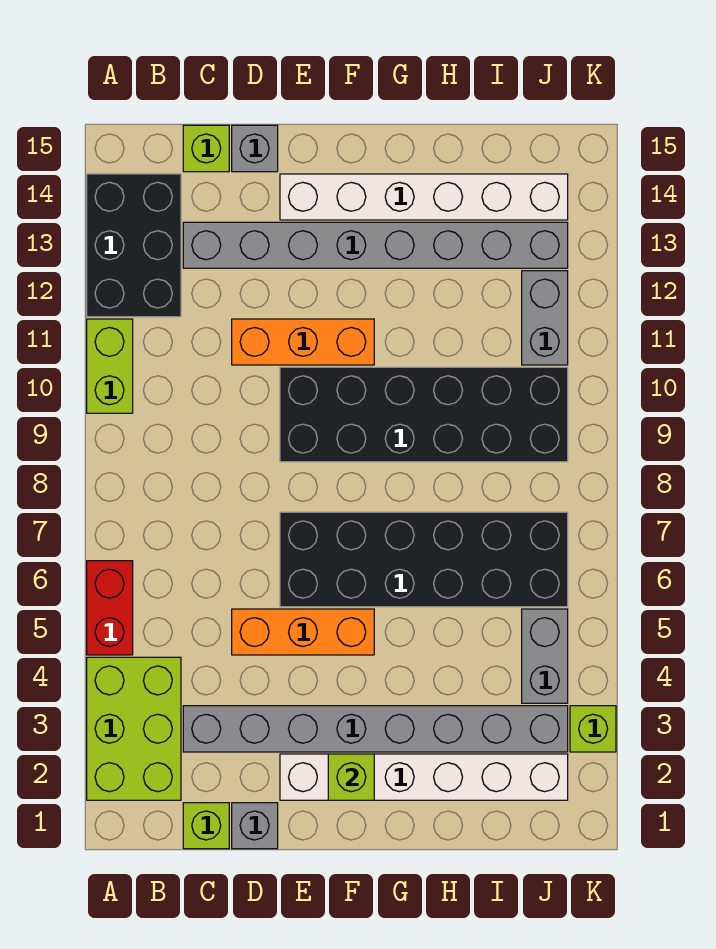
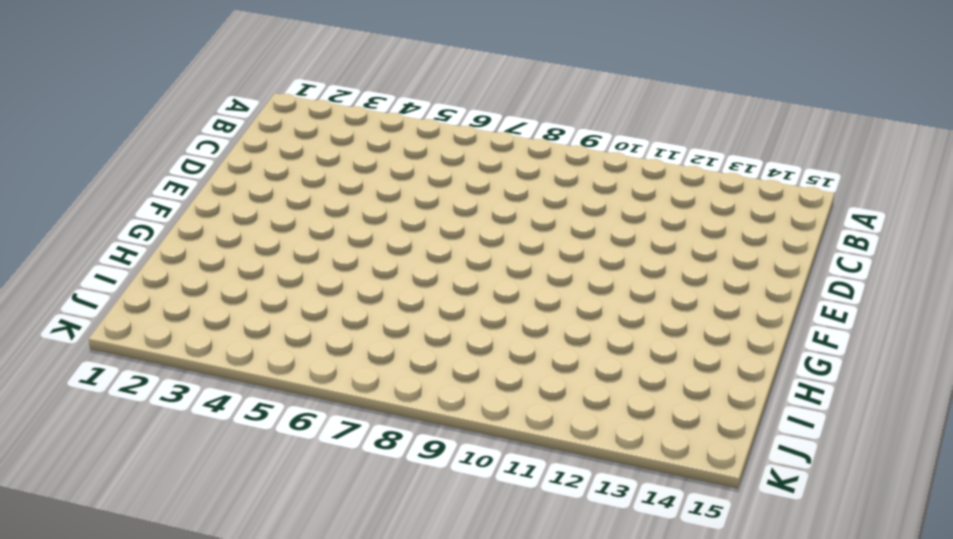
none -> lime 2x3 brick [87,657,181,800]
none -> red 1x2 brick [87,561,133,655]
none -> lime 1x2 brick [87,319,133,413]

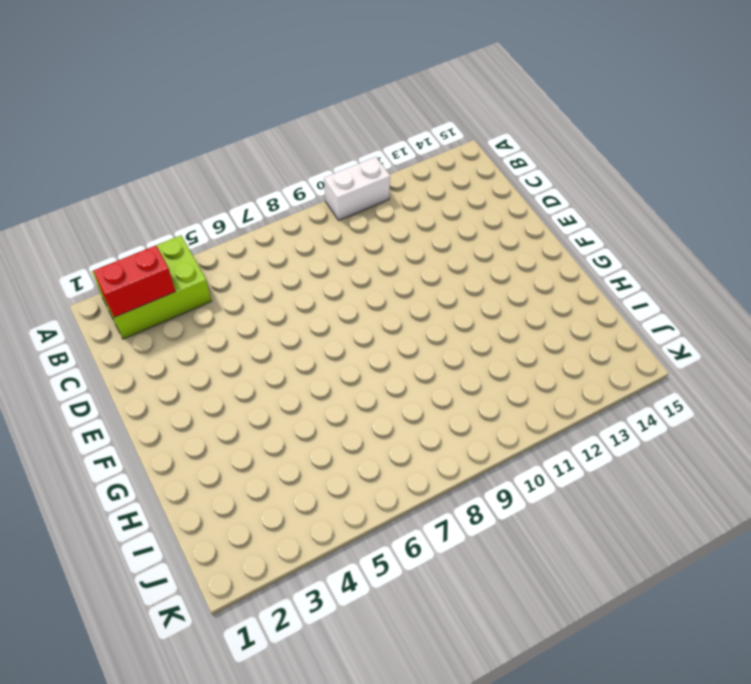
white 1x2 brick [324,157,390,220] -> lime 1x2 brick [87,319,133,413]
red 1x2 brick [93,245,175,317] -> red 1x2 brick moved to [87,561,133,655]
none -> black 2x3 brick [87,174,181,317]
none -> lime 1x1 brick [183,803,229,849]
none -> grey 1x8 brick [183,706,568,752]

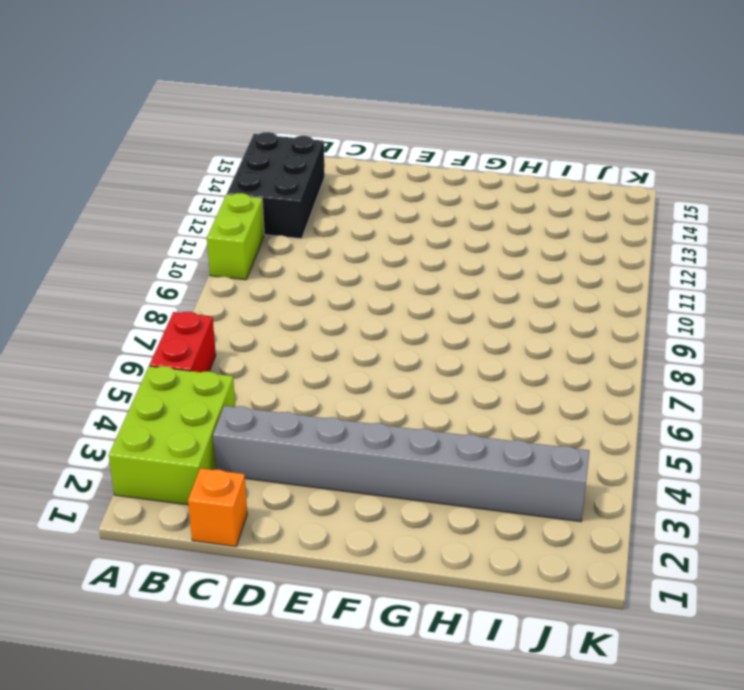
orange 1x1 brick [188,468,247,547] -> lime 1x1 brick [183,803,229,849]
none -> grey 1x8 brick [183,222,568,268]
none -> lime 1x1 brick [183,125,229,172]
none -> grey 1x1 brick [232,803,278,849]

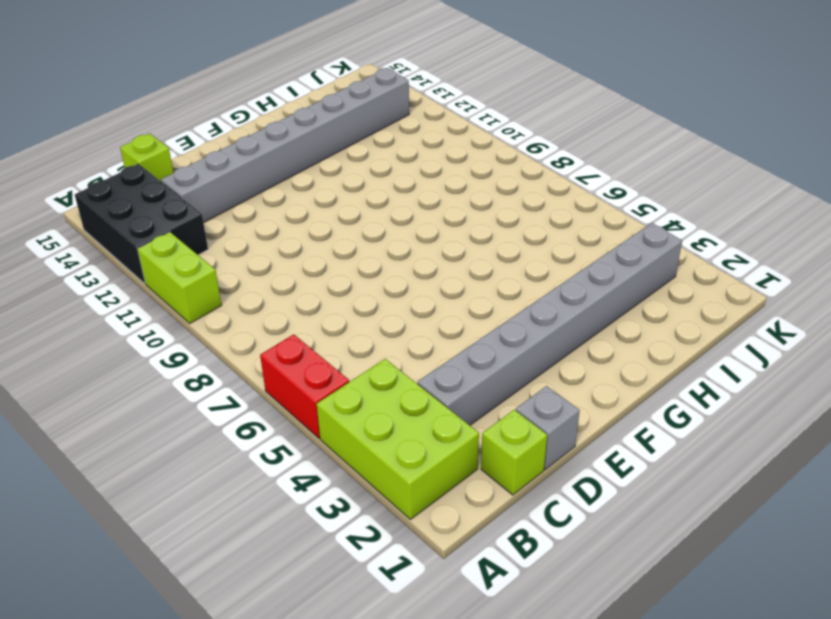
none -> orange 1x3 brick [232,609,374,655]
none -> orange 1x3 brick [232,319,374,365]
none -> grey 1x1 brick [232,125,278,172]

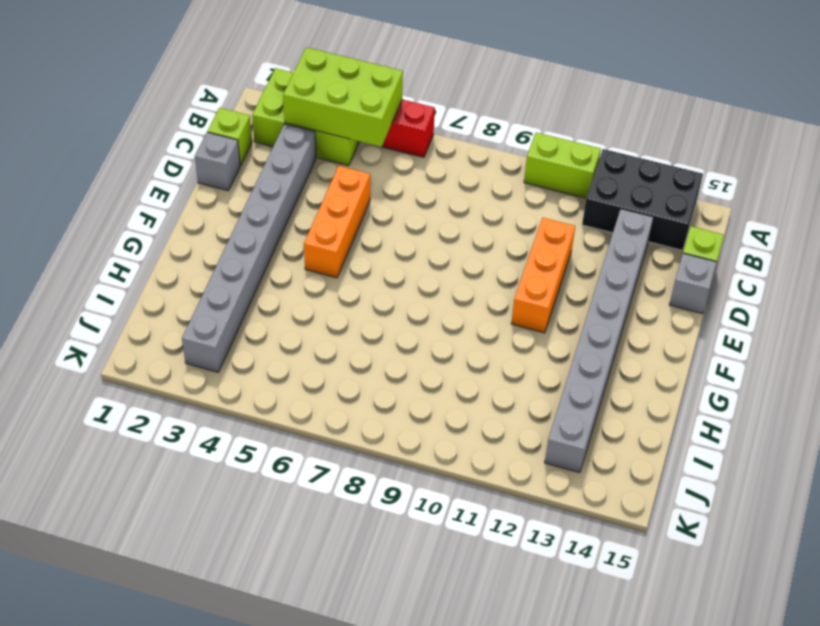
lime 2x3 brick [283,47,403,147] -> none
none -> white 1x6 brick [280,754,568,800]
none -> black 2x6 brick [280,512,568,607]
none -> black 2x6 brick [280,367,568,462]

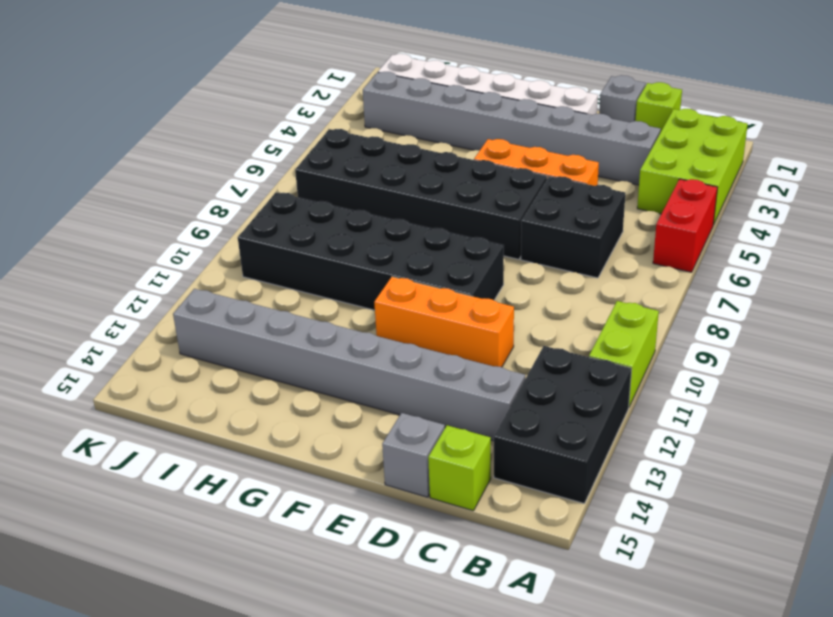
black 2x2 brick [521,176,625,278] -> none
none -> white 1x6 brick [280,174,568,220]
none -> grey 1x2 brick [522,609,568,703]
none -> grey 1x2 brick [522,271,568,365]

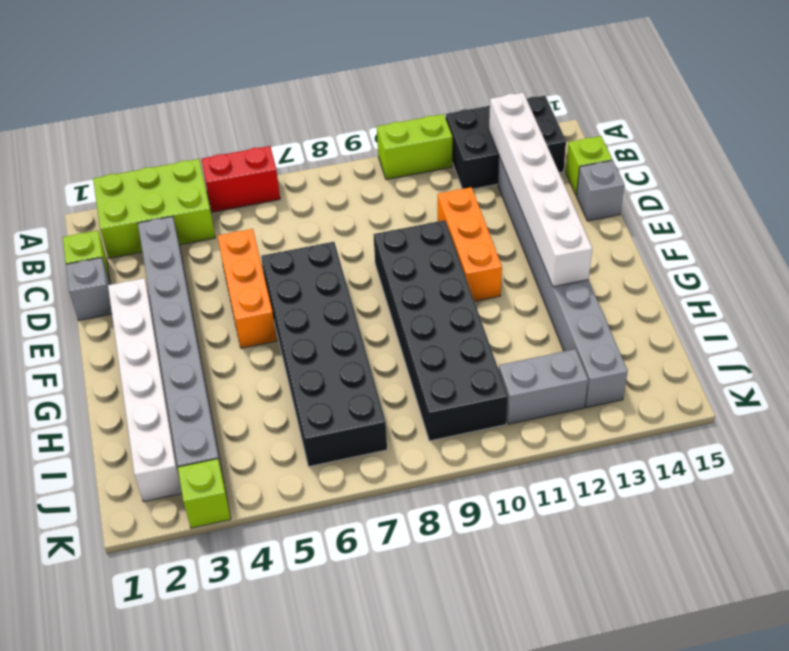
white 1x6 brick [489,93,592,287] -> white 1x6 brick moved to [280,174,568,220]
none -> grey 1x2 brick [522,609,568,703]
none -> lime 1x1 brick [328,754,374,800]

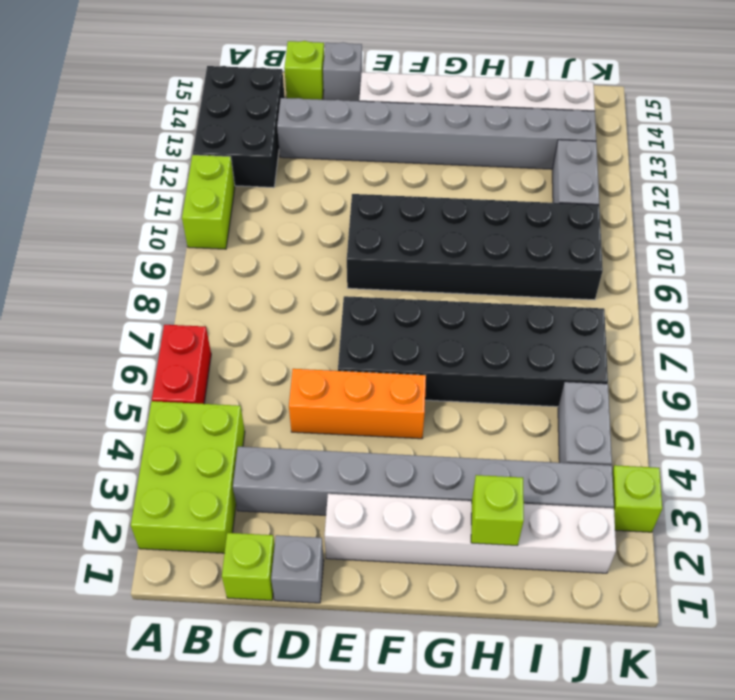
lime 1x1 brick [471,475,524,546] -> lime 1x1 brick moved to [328,754,374,800]
none -> orange 1x3 brick [232,319,374,365]

